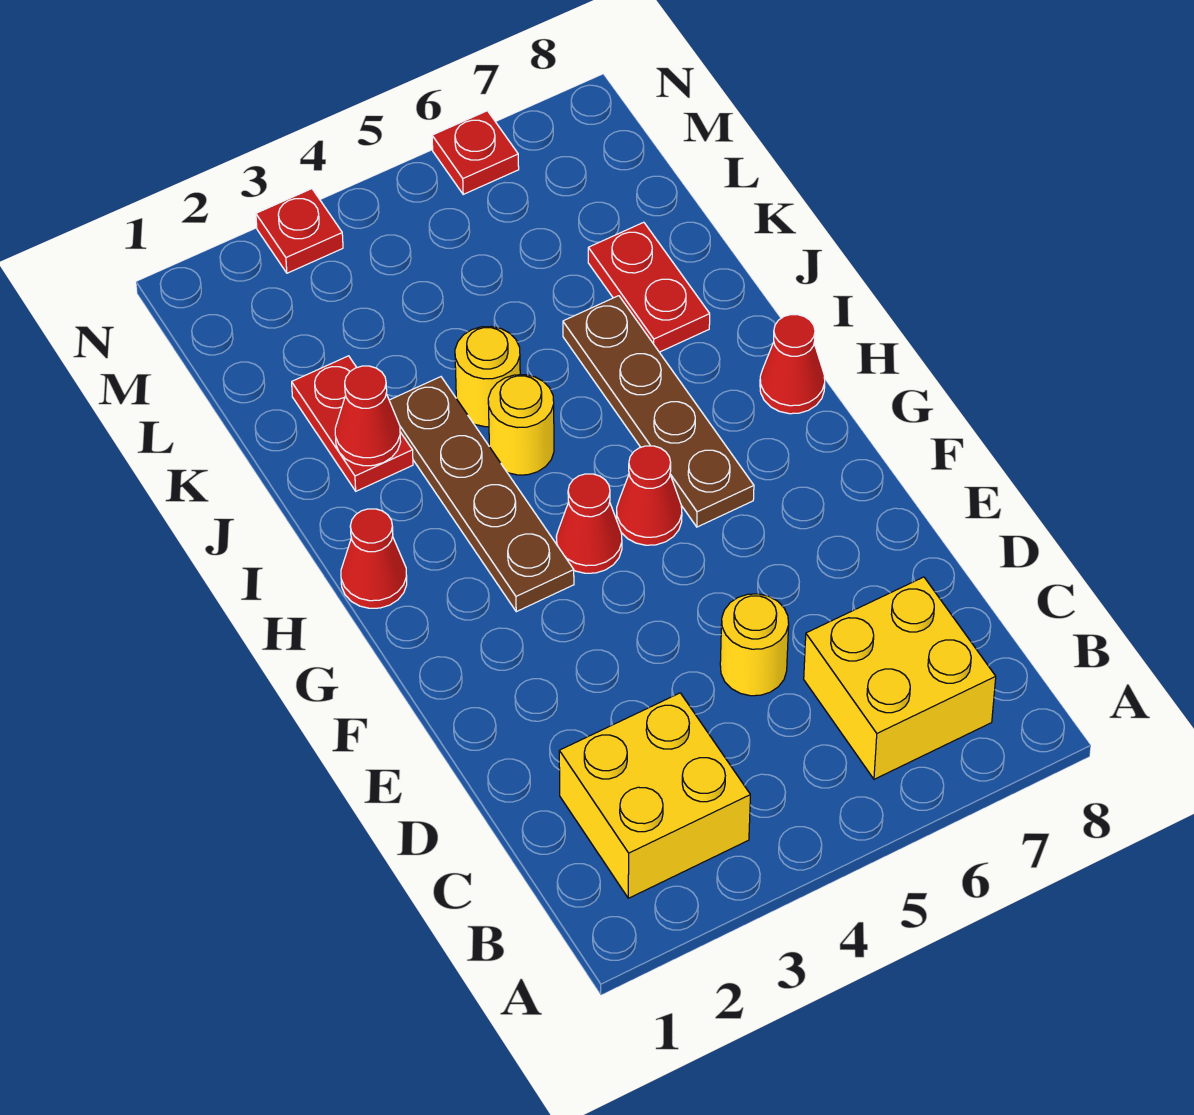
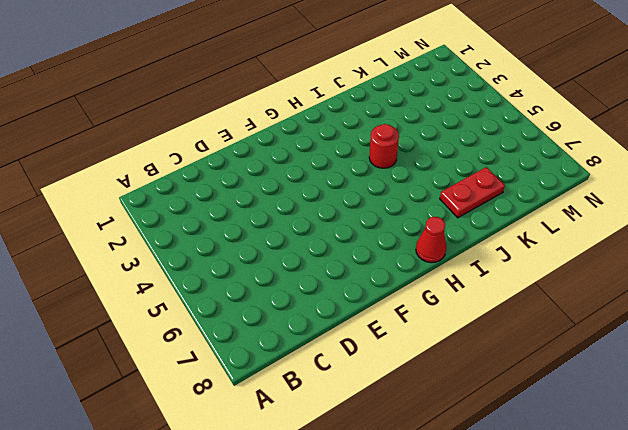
red 1x1 round brick [369,124,399,168] -> yellow 1x1 round brick [488,375,554,475]
none -> yellow 2x2 brick [559,693,750,898]
none -> yellow 2x2 brick [804,577,996,779]
none -> yellow 1x1 round brick [720,594,789,696]

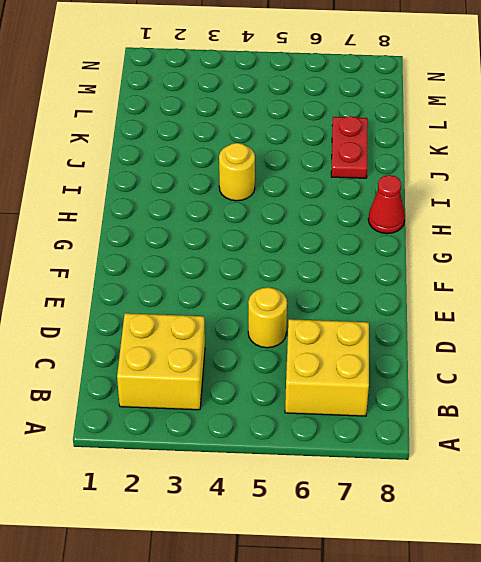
none -> brown 1x4 plate [389,377,574,612]
none -> red 1x1 cone [556,474,622,573]
none -> red 1x1 cone [617,446,682,545]

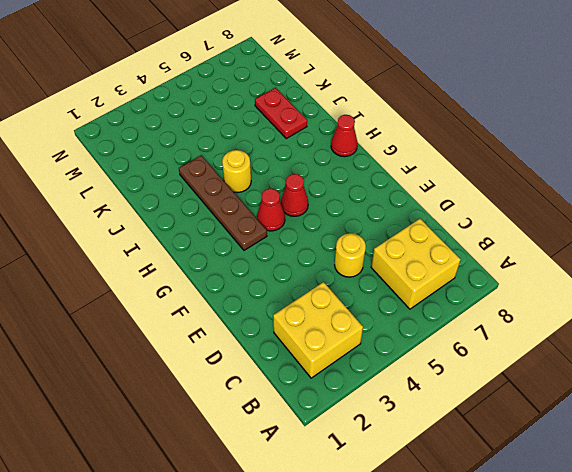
none -> brown 1x4 plate [563,296,754,527]
none -> red 1x1 cone [341,509,407,608]
none -> red 1x2 plate [292,356,413,491]

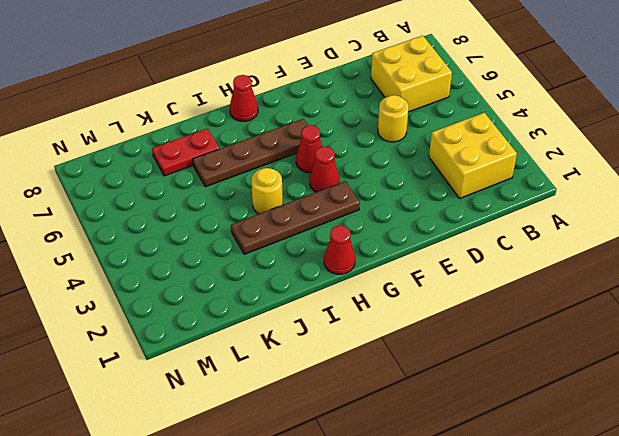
none -> red 1x2 plate [292,356,413,491]
none -> yellow 1x1 round brick [455,326,520,427]
none -> red 1x1 plate [256,189,343,273]

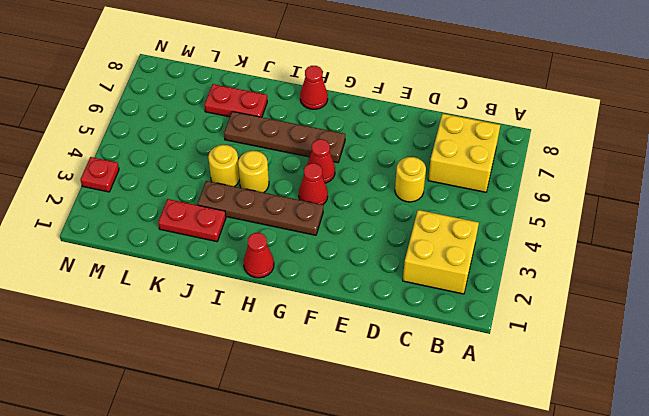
none -> red 1x1 plate [432,111,519,194]
none -> red 1x1 cone [335,366,401,466]

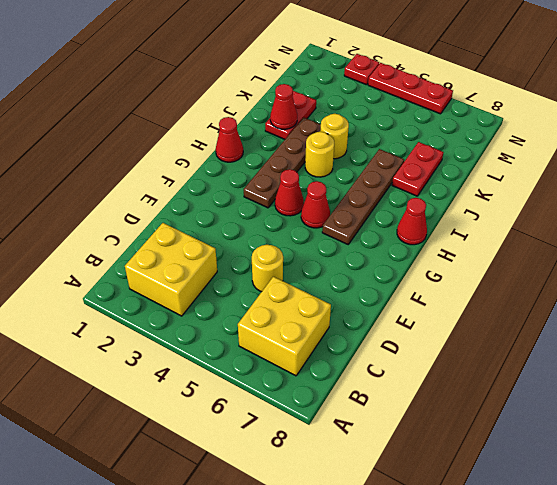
red 1x3 plate [368,63,453,114] -> red 1x1 plate [432,111,519,194]

